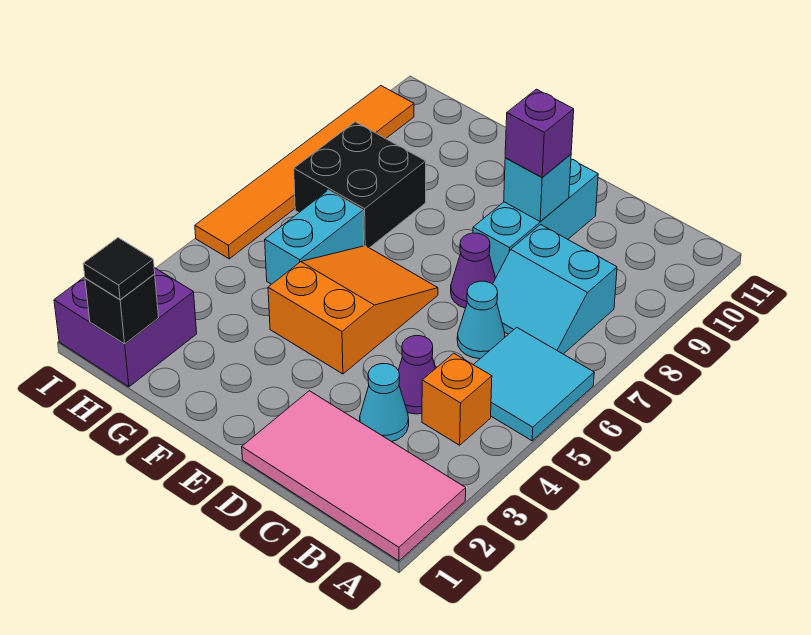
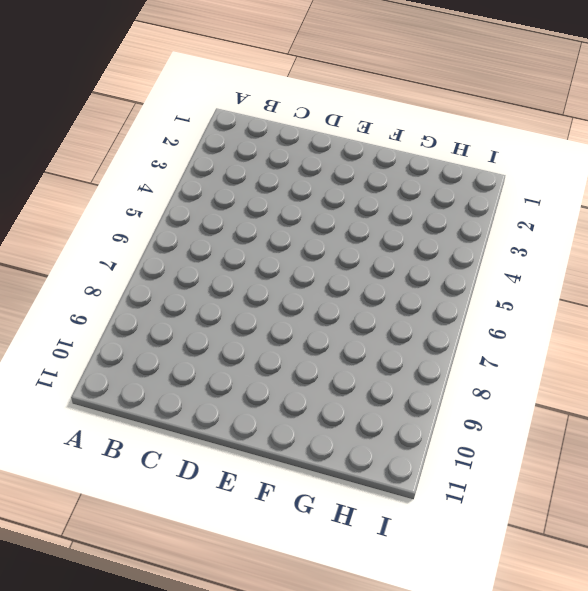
none -> pink 2x4 tile [242,391,466,561]
none -> cyan 2x2 tile [473,327,594,441]
none -> orange 1x1 brick [422,353,492,445]

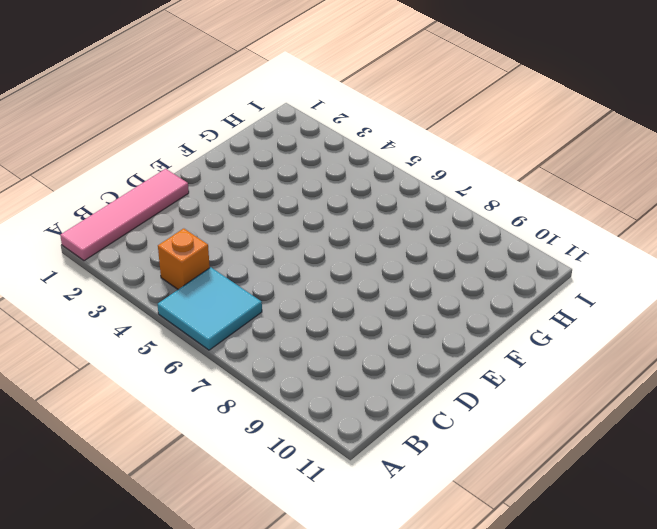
pink 1x4 tile [60,169,189,261] -> pink 2x4 tile [242,391,466,561]
none -> cyan 2x2 slope [493,225,617,354]
none -> cyan 1x1 cone [360,364,409,442]
none -> purple 1x1 cone [398,336,436,414]

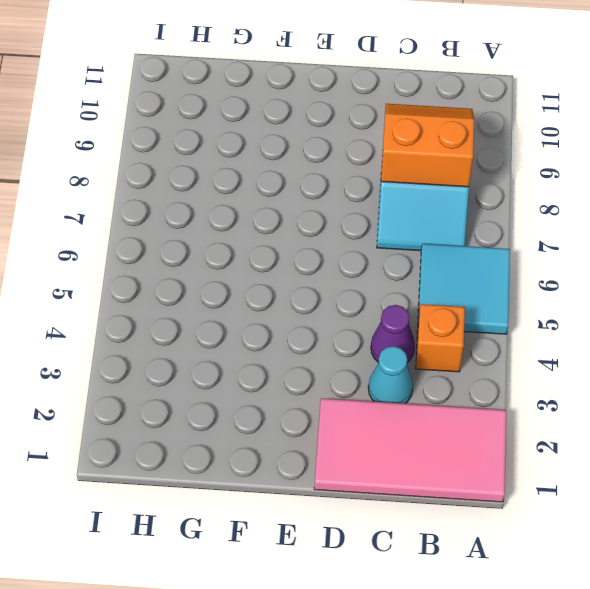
orange 2x2 slope [381,104,474,187] -> none
none -> cyan 1x1 cone [457,281,505,359]
none -> purple 1x1 cone [451,233,496,308]
none -> cyan 1x3 brick [473,159,598,278]

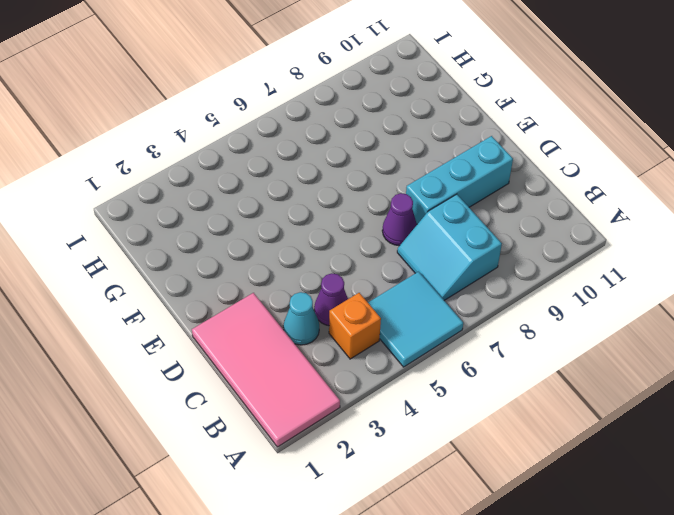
none -> cyan 1x1 cone [457,281,505,359]
none -> orange 2x3 slope [268,246,438,374]
none -> cyan 1x2 brick [265,190,364,284]

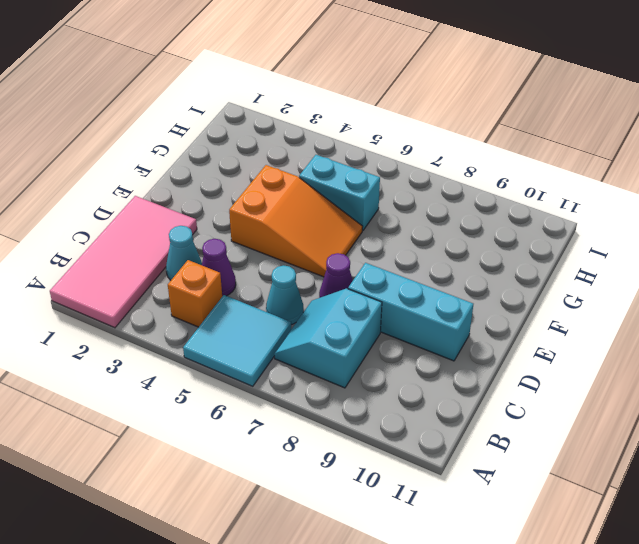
none -> black 2x2 brick [294,122,426,248]
none -> purple 2x2 brick [54,268,197,387]
none -> orange 1x6 tile [195,86,414,259]

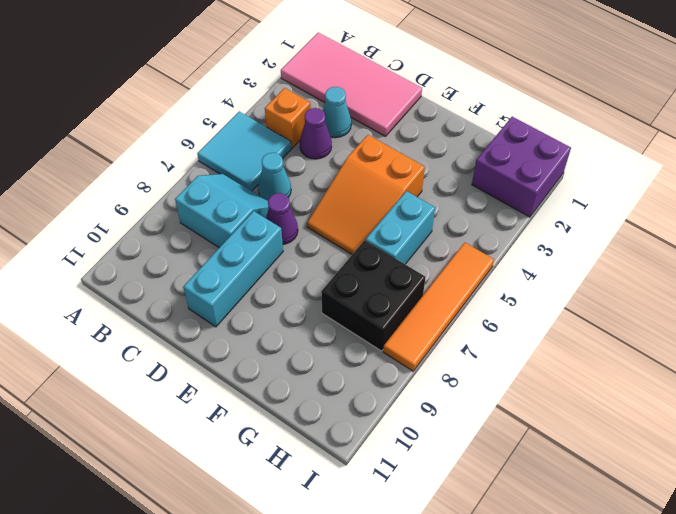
orange 1x4 tile [383,243,494,371] -> orange 1x6 tile [195,86,414,259]
none -> cyan 1x1 brick [504,154,571,222]
none -> black 1x1 brick [85,274,159,344]
none -> purple 1x1 brick [505,89,574,177]

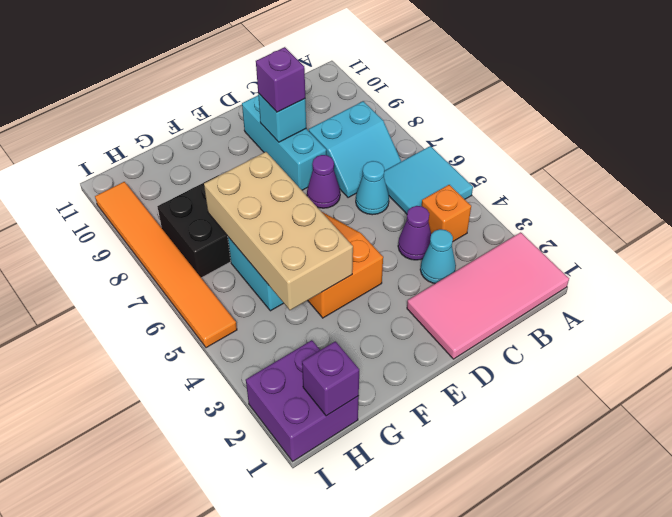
tan 2x4 brick [204,152,353,310] -> none
purple 1x1 brick [302,341,359,416] -> black 1x1 brick [85,274,159,344]
none -> black 1x1 tile [83,238,155,300]

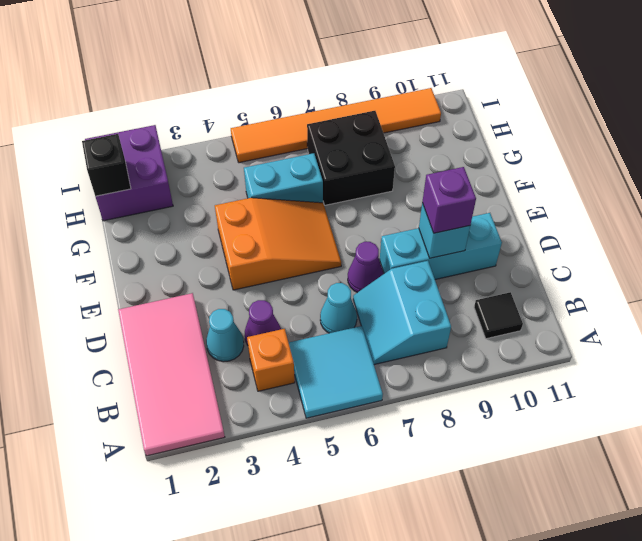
black 1x1 tile [474,292,523,339] -> black 1x1 tile moved to [83,238,155,300]

